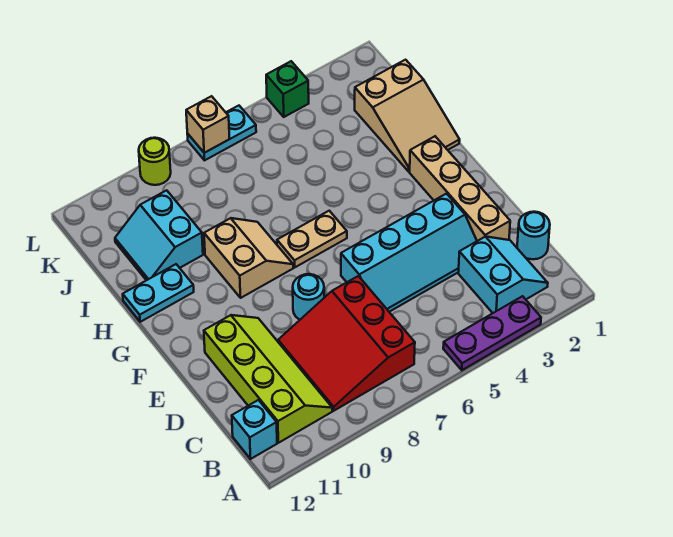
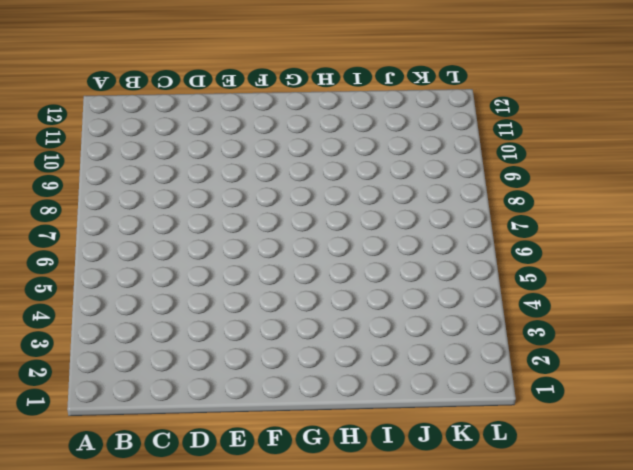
none -> purple 1x3 plate [443,296,541,370]
none -> cyan 2x2 slope [458,237,548,313]
none -> red 3x3 slope [278,276,415,411]

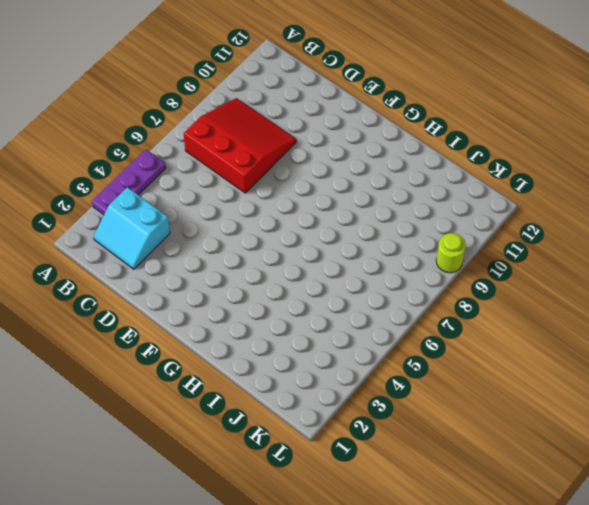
none -> lime 2x4 slope [204,315,332,443]
none -> cyan 1x1 brick [232,400,277,459]
none -> cyan 1x1 round brick [517,212,550,259]

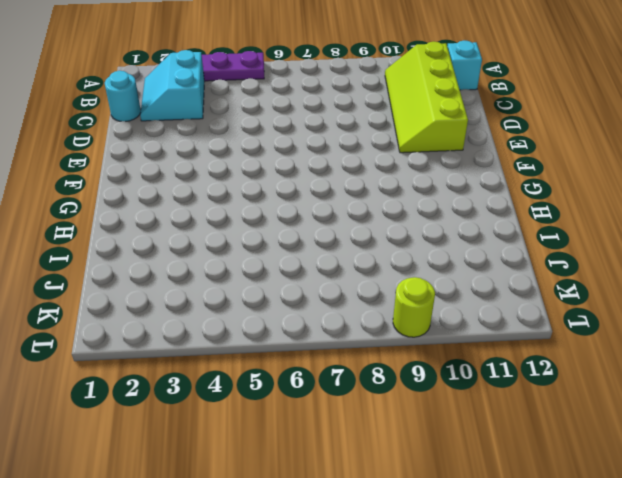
none -> red 3x3 slope [278,276,415,411]
none -> tan 1x4 brick [410,136,510,241]
none -> cyan 2x4 slope [341,194,477,312]

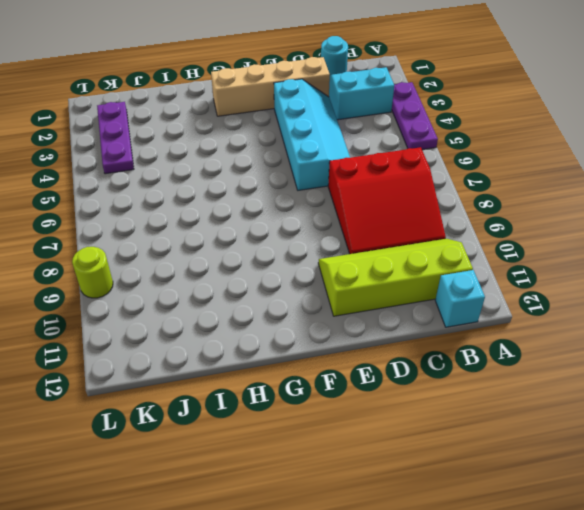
purple 1x3 plate [97,102,134,174] -> none
none -> cyan 1x1 round brick [293,274,324,320]
none -> tan 1x2 plate [277,211,347,267]
none -> tan 2x2 slope [204,218,293,298]

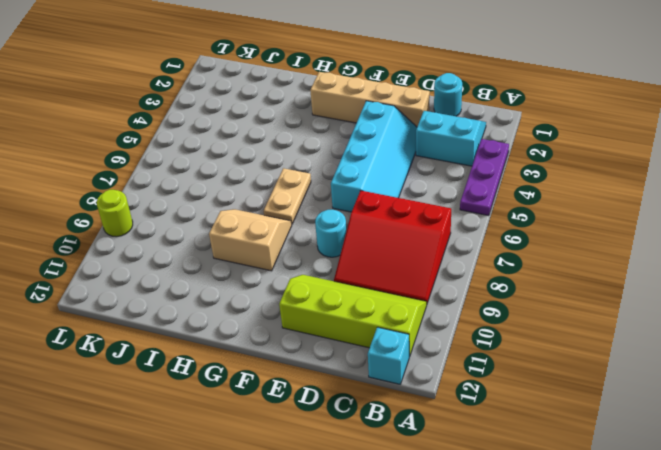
none -> tan 2x3 slope [355,60,460,172]
none -> cyan 1x2 plate [123,264,194,322]
none -> cyan 2x2 slope [115,190,203,280]

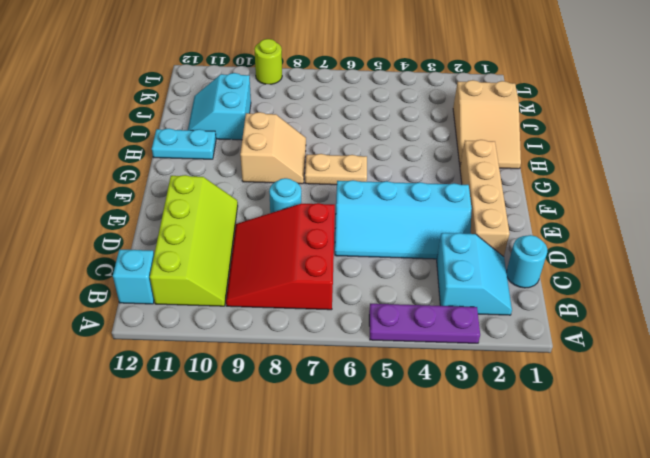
none -> green 1x1 brick [266,61,309,117]
none -> cyan 1x2 plate [187,106,256,160]
none -> tan 1x1 brick [186,96,230,153]

